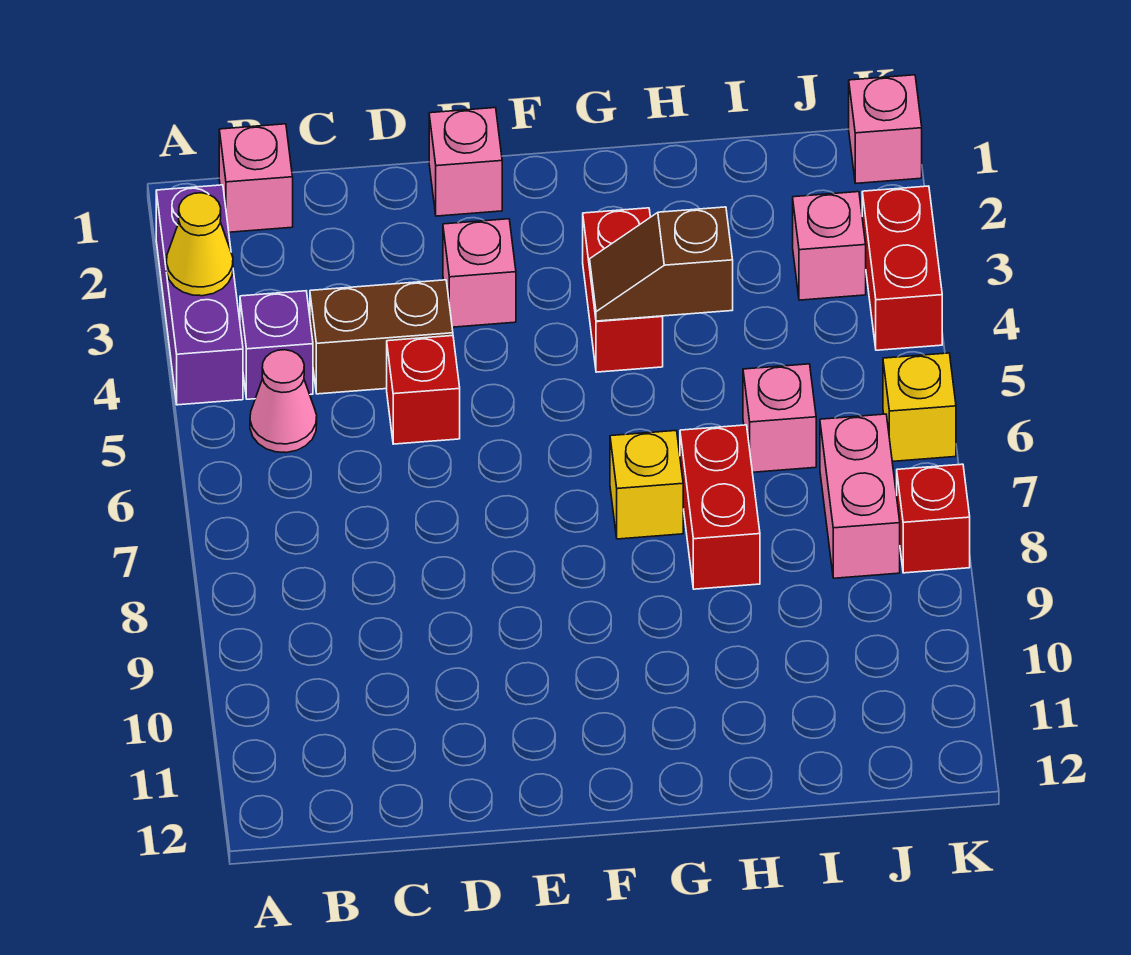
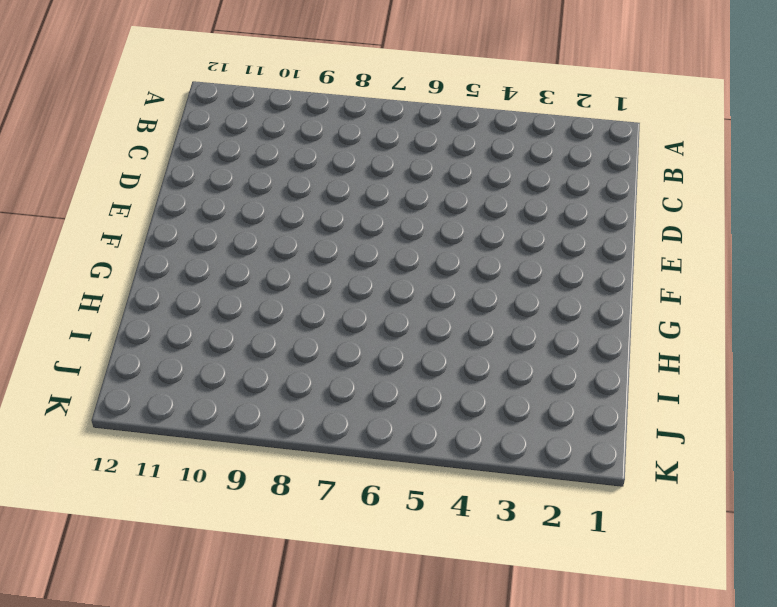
none -> purple 1x3 brick [156,185,243,405]
none -> pink 1x1 brick [219,124,293,232]
none -> purple 1x1 brick [240,291,313,399]

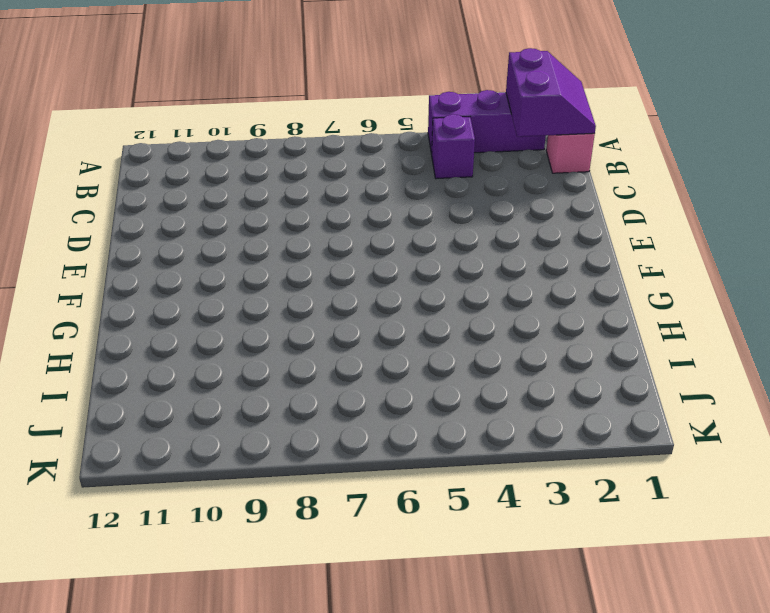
purple 2x2 slope [506,48,596,137] -> none
none -> pink 1x1 cone [250,350,317,453]
none -> brown 1x2 brick [310,280,453,394]
none -> red 1x1 brick [387,336,460,444]

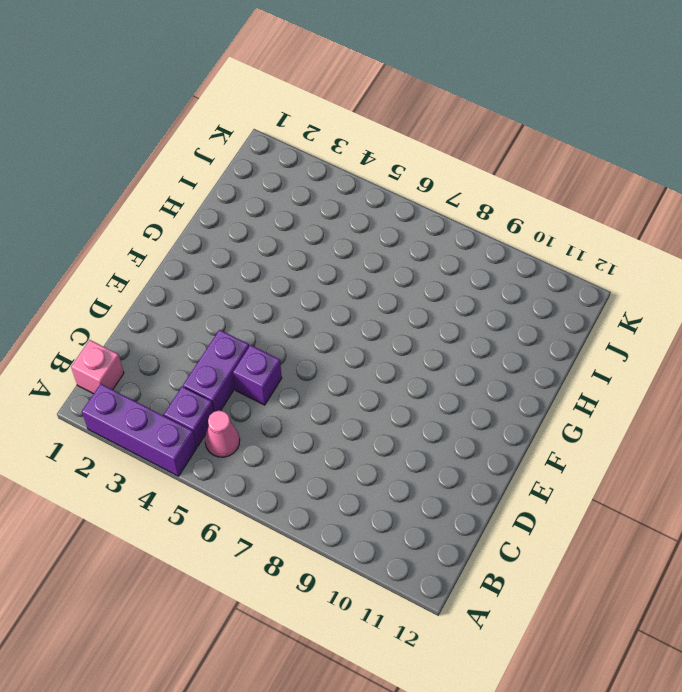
purple 1x2 brick [183,330,249,412] -> brown 1x2 brick [310,280,453,394]
purple 1x1 brick [233,345,282,405] -> red 1x1 brick [387,336,460,444]
none -> pink 1x1 brick [429,108,502,216]
none -> pink 1x1 brick [443,219,516,327]
none -> red 1x2 brick [583,208,663,372]

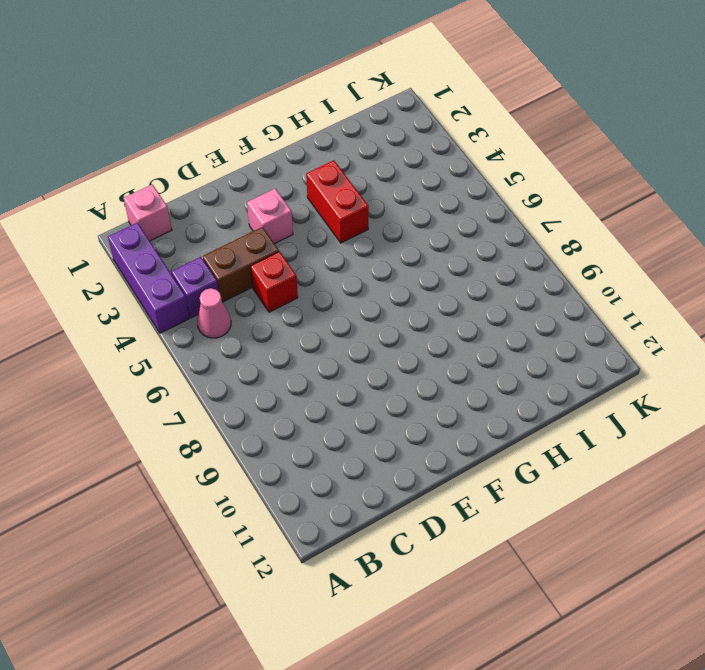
none -> pink 1x1 brick [429,108,502,216]
none -> yellow 1x1 brick [610,431,683,539]
none -> red 1x2 brick [680,425,760,589]

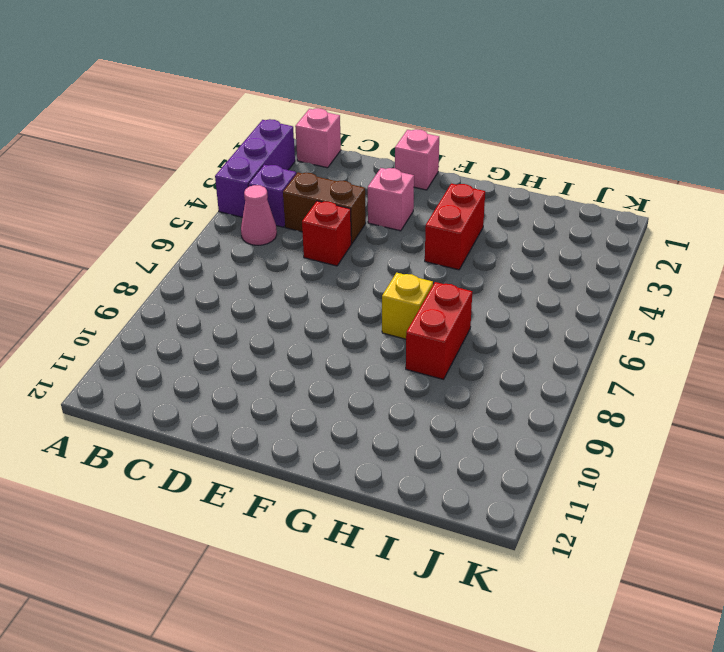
none -> pink 1x1 brick [743,364,816,472]
none -> pink 1x1 brick [793,192,866,300]
none -> pink 1x2 brick [820,414,900,578]

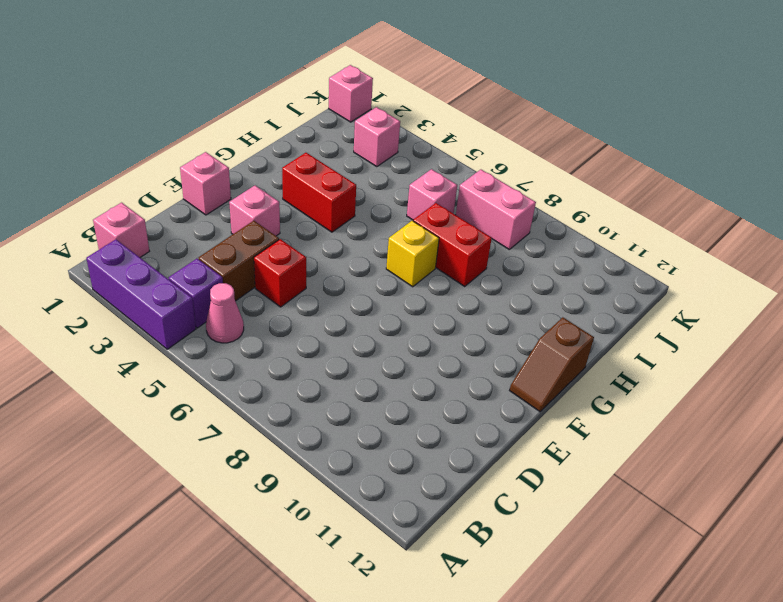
brown 1x2 slope [510,317,594,412] -> brown 1x2 slope moved to [590,207,733,321]
none -> red 1x2 brick [862,186,942,350]
none -> yellow 1x1 brick [883,353,956,461]
none -> red 1x1 brick [897,464,970,573]

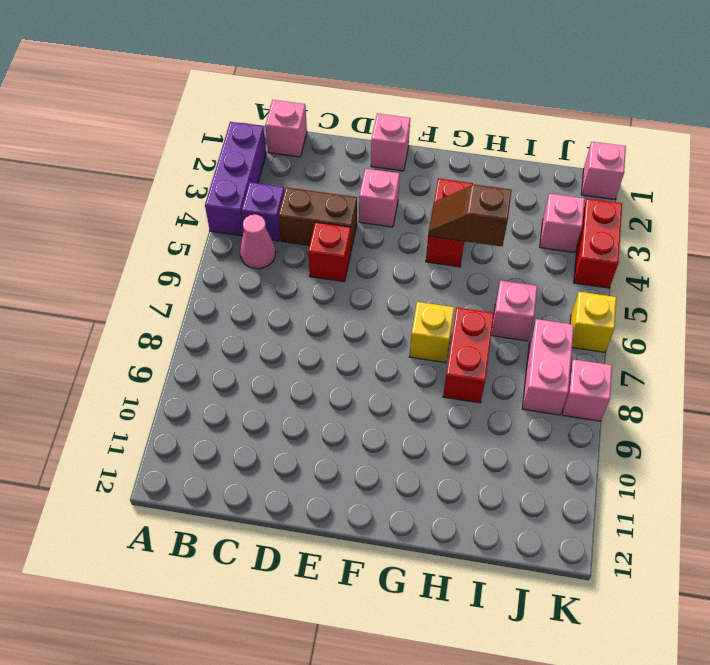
pink 1x1 brick [562,359,612,421] -> red 1x1 brick [897,464,970,573]
none -> yellow 1x1 cone [166,193,233,296]

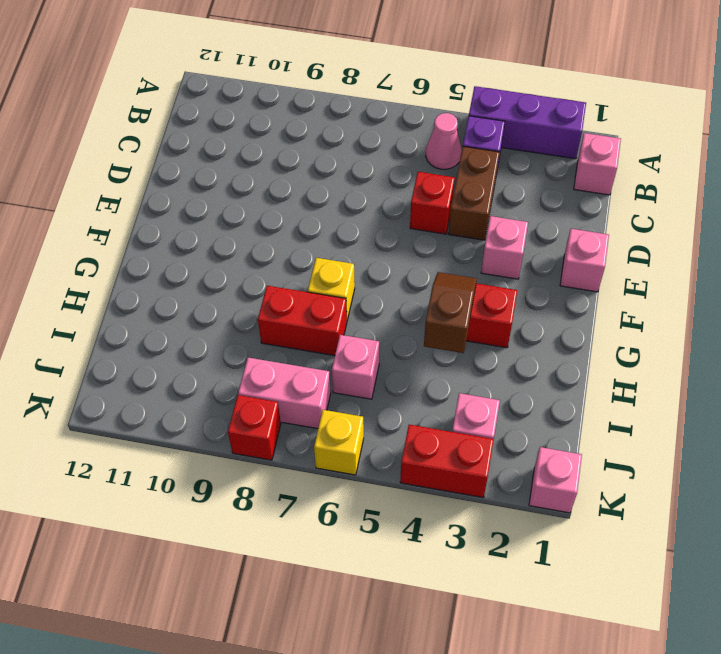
none -> yellow 1x1 cone [166,193,233,296]

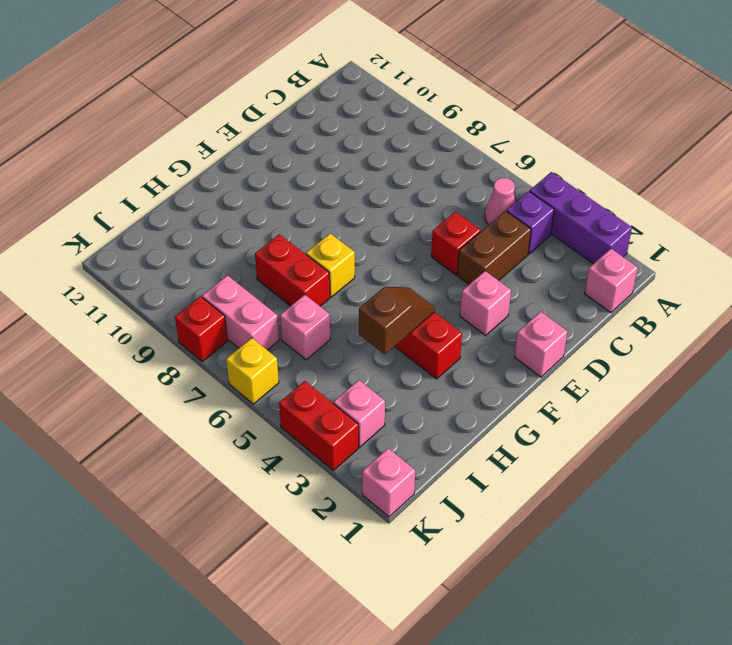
none -> yellow 1x1 cone [166,193,233,296]

